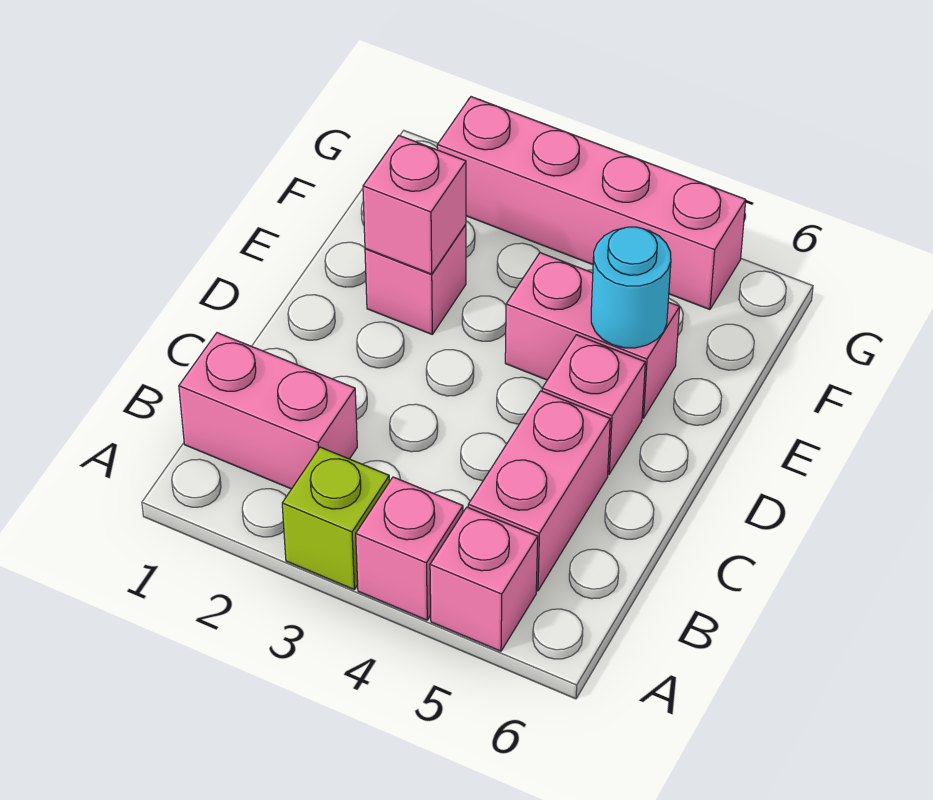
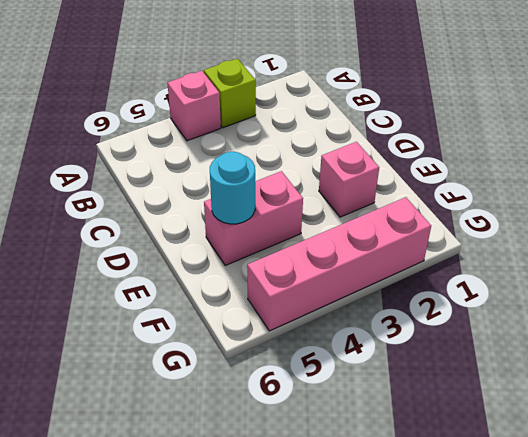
none -> pink 1x1 brick [430,507,538,651]
none -> pink 1x2 brick [179,333,357,489]

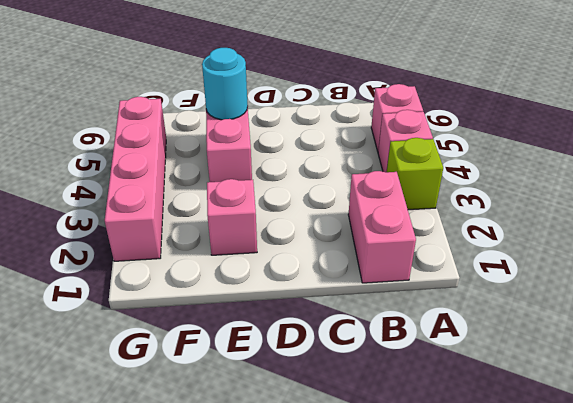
none -> pink 1x2 brick [468,391,610,591]
none -> pink 1x1 brick [542,335,645,474]

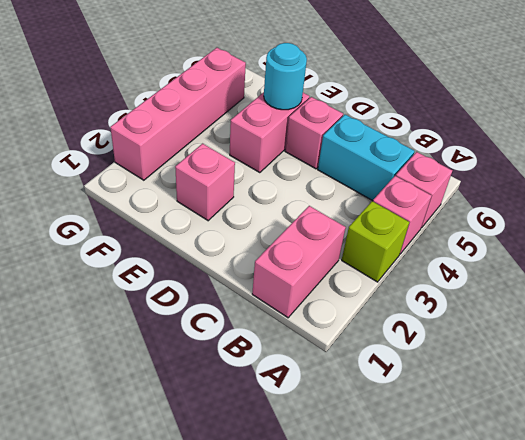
cyan 1x2 brick [318,115,415,201] -> pink 1x2 brick [468,391,610,591]
none -> pink 1x1 brick [363,136,466,274]

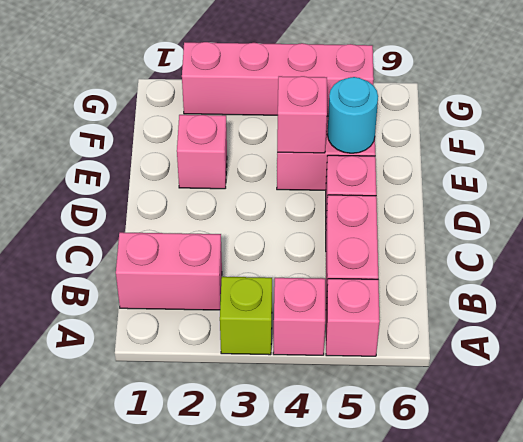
pink 1x1 brick [277,76,327,153] -> pink 1x1 brick moved to [363,136,466,274]

